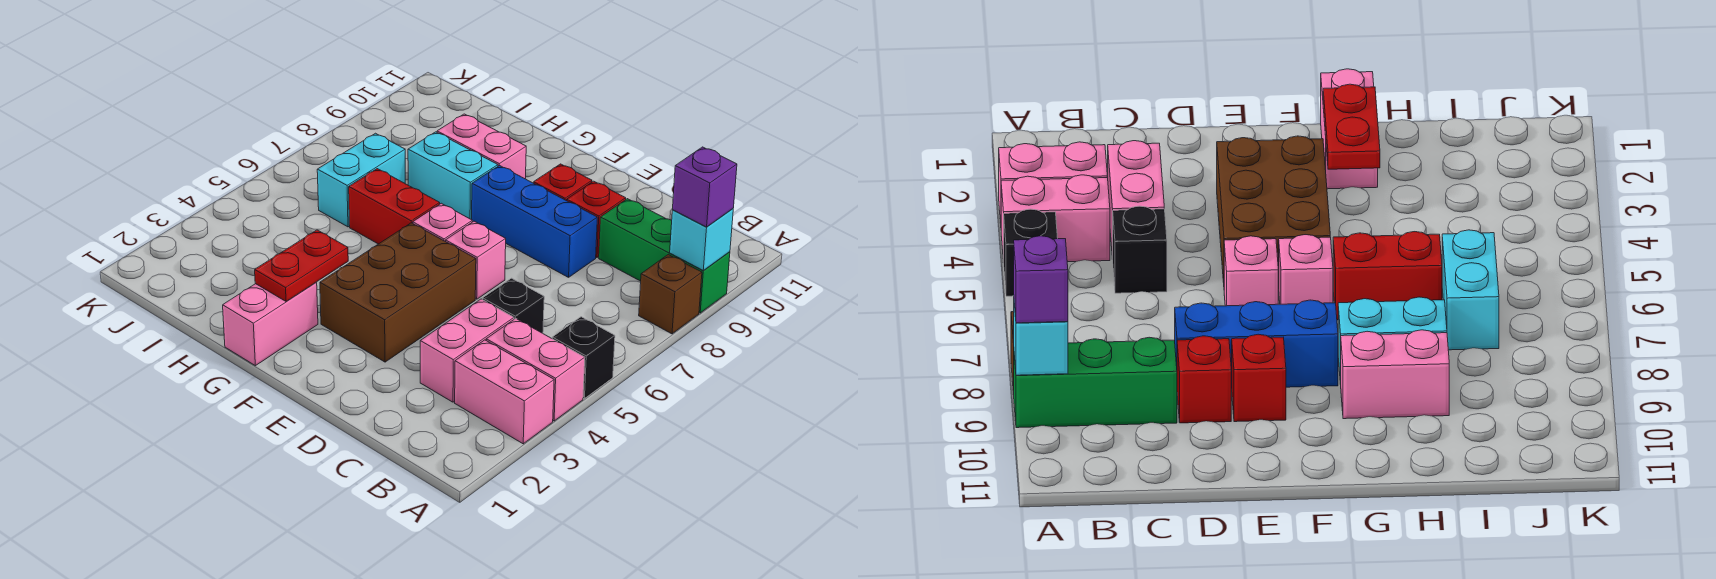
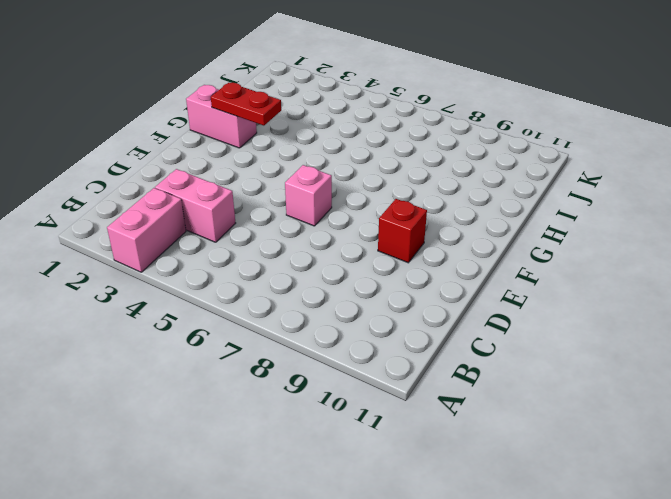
none -> pink 1x2 brick [486,318,585,421]
none -> black 1x1 brick [552,317,615,399]
none -> brown 1x1 brick [639,254,702,334]

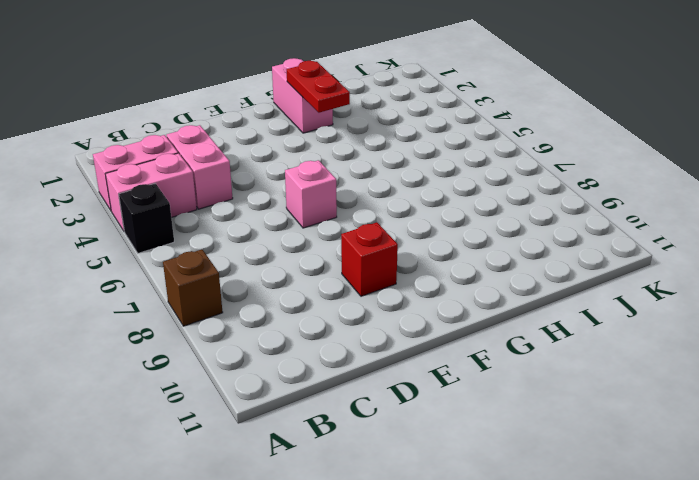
none -> green 1x3 brick [599,199,730,313]
none -> black 1x1 brick [483,278,544,333]
none -> blue 1x3 brick [472,165,597,277]

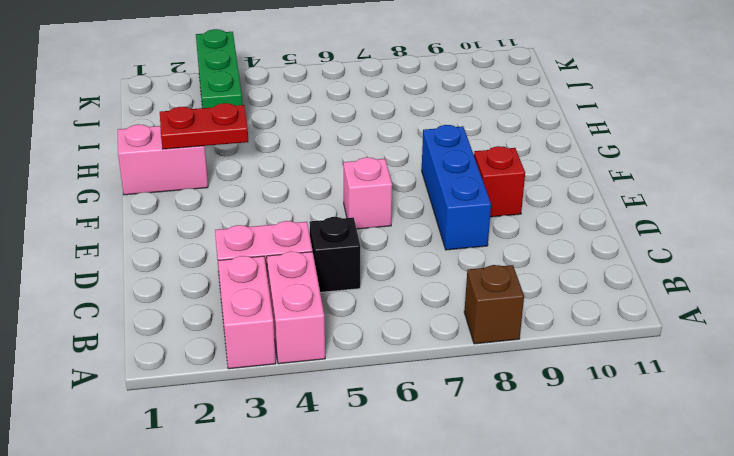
green 1x3 brick [196,29,242,108] -> green 1x3 brick moved to [599,199,730,313]
none -> black 1x1 brick [552,317,615,399]
none -> red 1x1 brick [567,181,626,258]
none -> brown 2x3 brick [320,223,476,362]

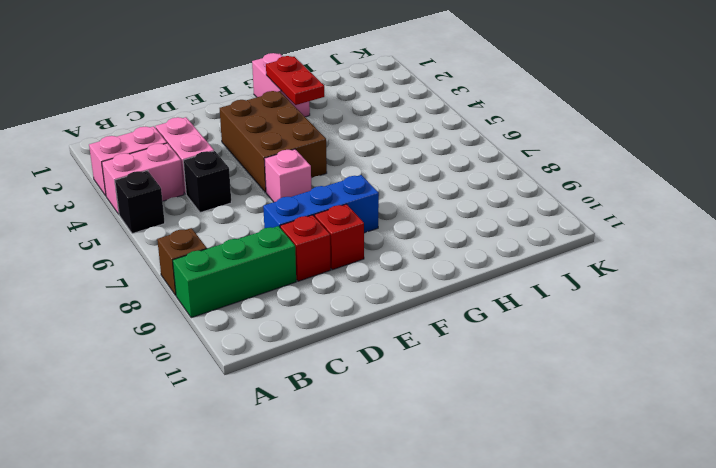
none -> pink 1x1 brick [413,203,472,241]
none -> red 1x2 brick [349,169,440,244]
none -> cyan 1x2 brick [408,132,498,220]

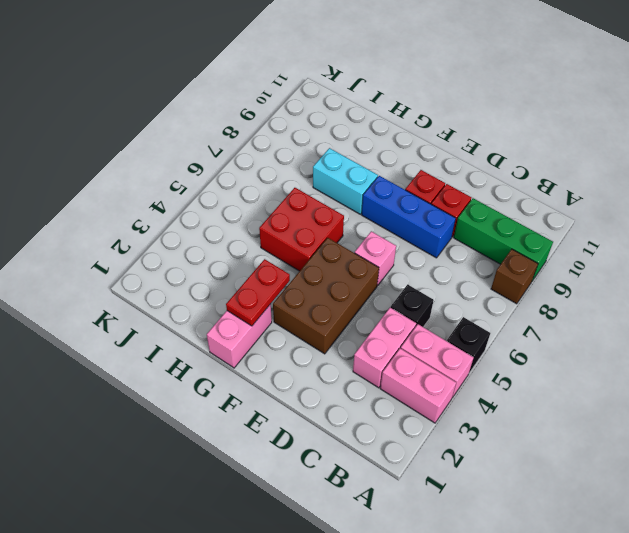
red 2x2 brick [259,188,344,271] -> red 1x2 brick [349,169,440,244]
none -> pink 1x1 brick [413,203,472,241]
none -> pink 1x2 brick [437,114,526,179]
none -> cyan 1x2 brick [317,133,405,227]

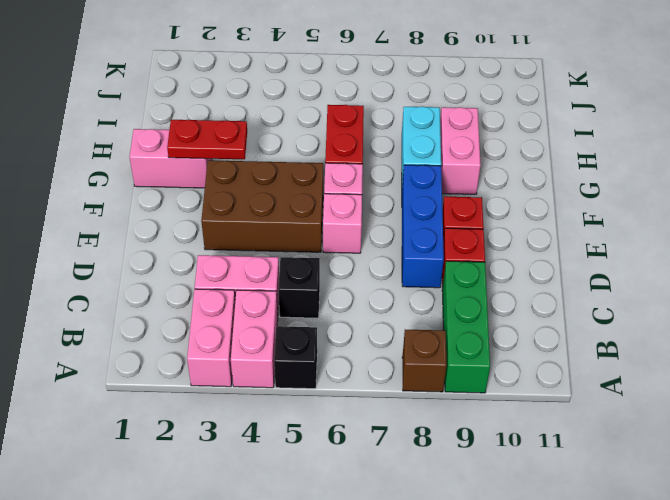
none -> cyan 1x2 brick [317,133,405,227]
none -> cyan 1x1 brick [670,209,733,271]
none -> purple 1x1 brick [672,147,737,227]

